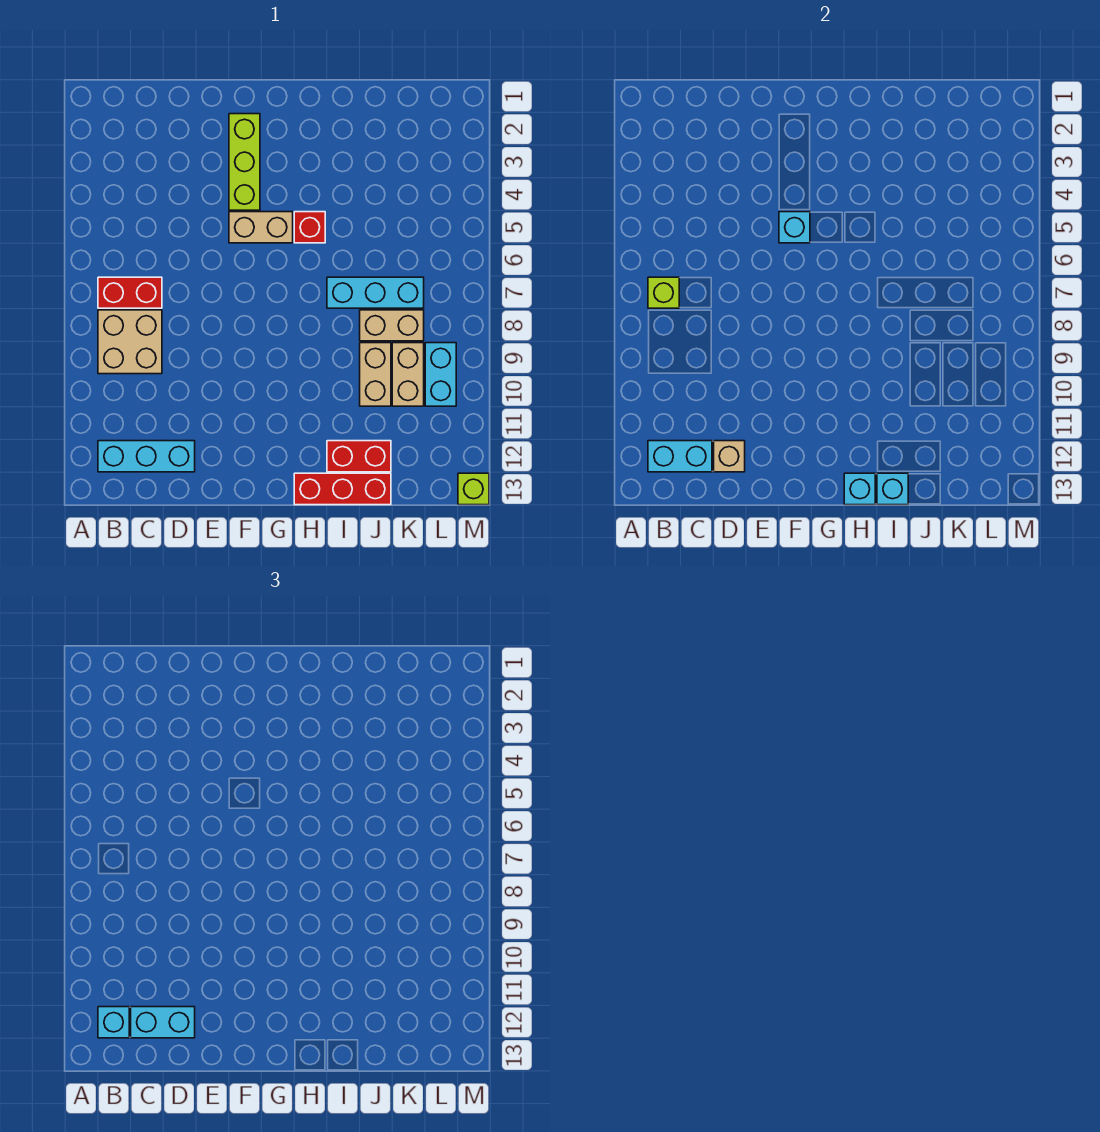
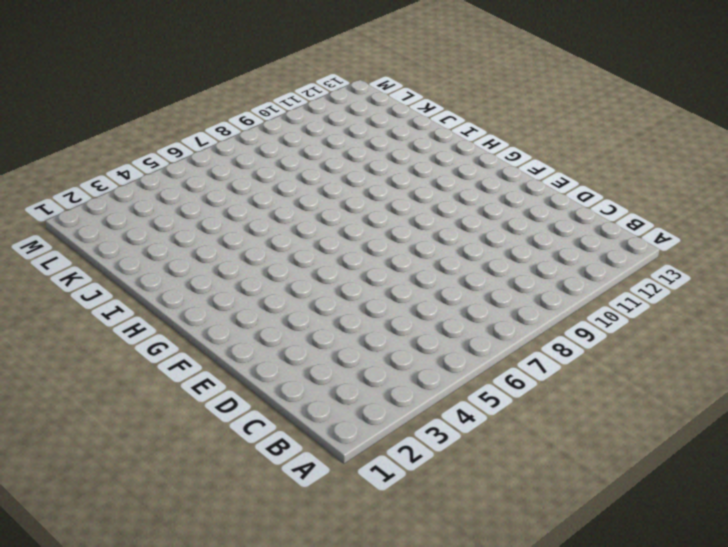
none -> red 1x2 brick [98,277,162,308]
none -> tan 2x2 brick [98,310,162,374]
none -> cyan 1x3 brick [98,441,195,472]

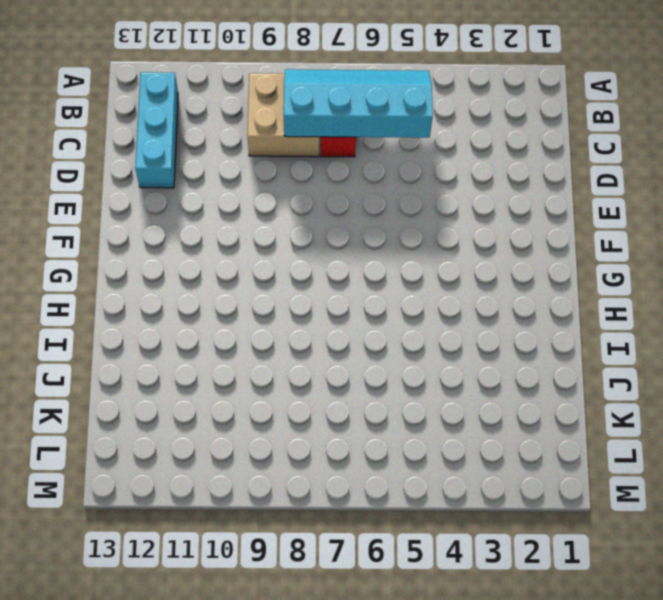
cyan 2x4 slope [284,69,433,138] -> lime 1x1 brick [648,277,679,308]
none -> lime 1x3 brick [229,114,260,210]
none -> tan 1x2 brick [229,212,293,243]
none -> red 1x1 brick [294,212,325,243]

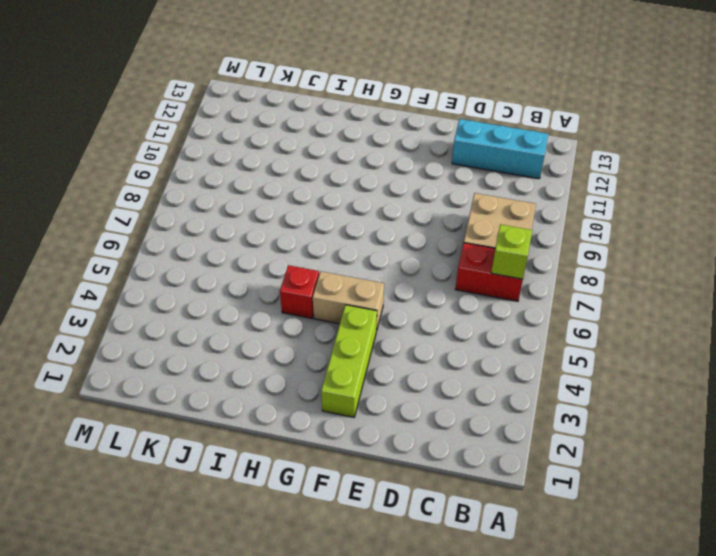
none -> red 1x3 brick [294,473,391,505]
none -> cyan 1x3 brick [327,277,424,308]
none -> red 1x2 brick [327,441,391,472]

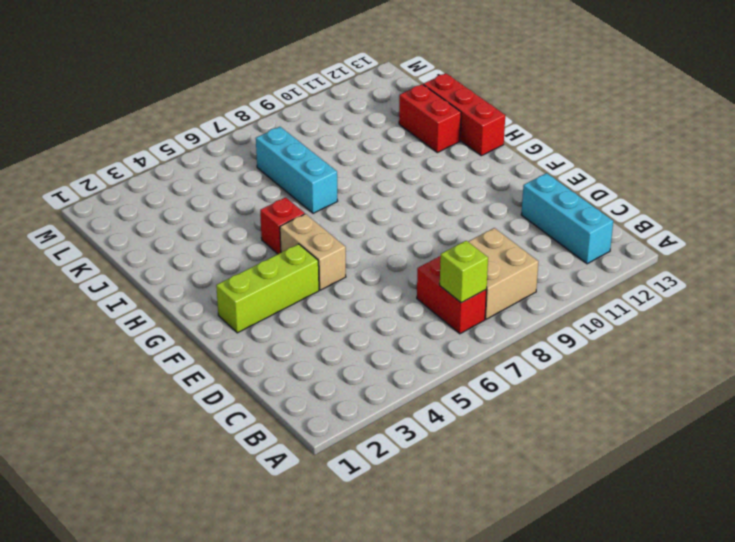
none -> tan 1x2 brick [360,310,424,341]
none -> tan 1x2 brick [360,343,391,406]
none -> tan 1x2 brick [392,343,424,406]

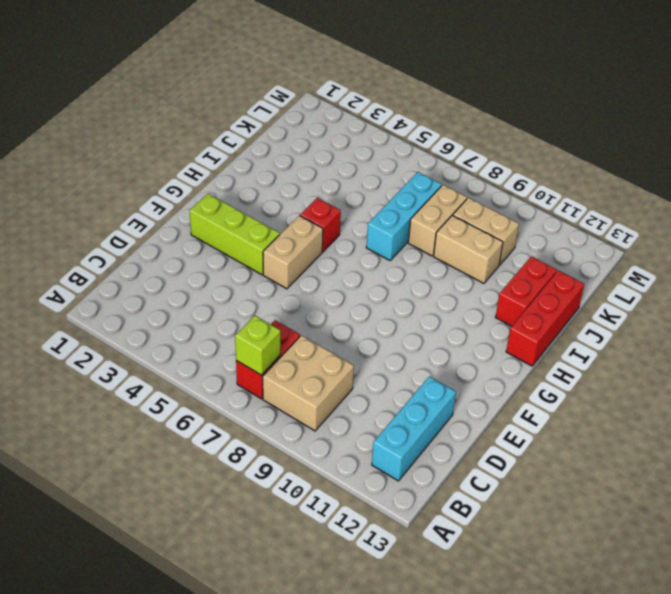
none -> cyan 1x2 brick [425,343,456,406]
none -> lime 1x1 brick [458,473,489,505]
none -> cyan 1x2 brick [648,441,712,472]

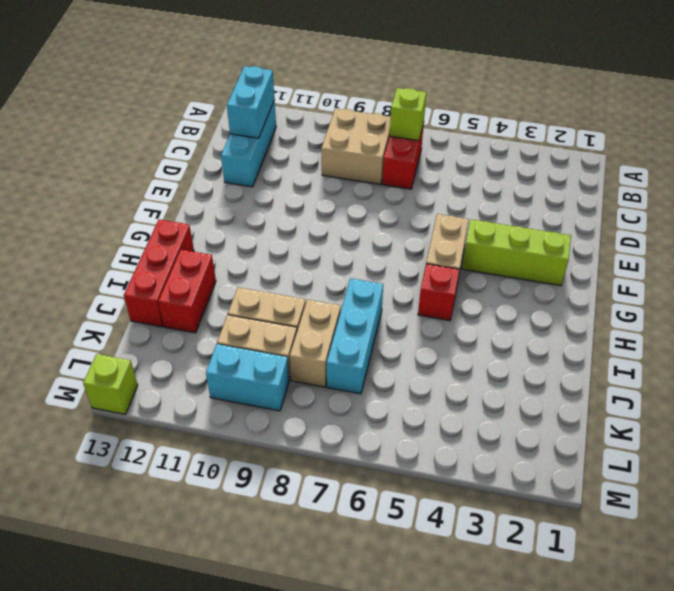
none -> tan 1x1 brick [714,441,745,472]
none -> cyan 1x1 brick [779,212,810,243]
none -> cyan 1x1 brick [844,473,875,505]

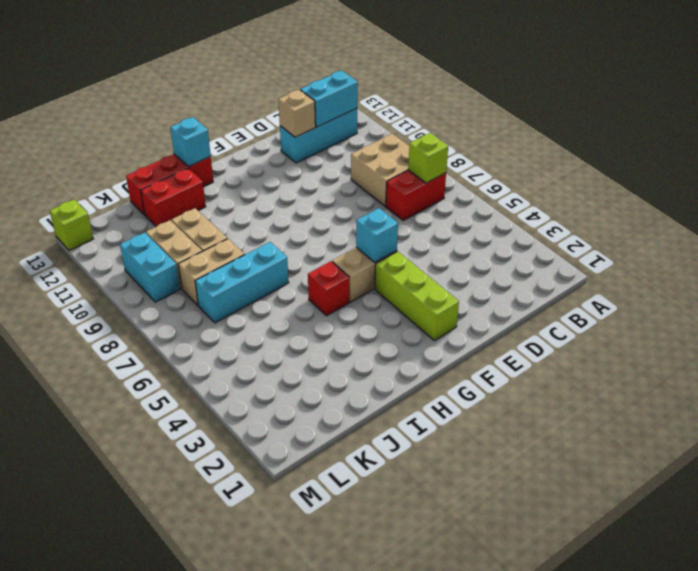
none -> cyan 1x1 brick [877,473,908,505]
none -> cyan 1x1 brick [98,1007,129,1038]
none -> cyan 1x2 brick [131,1007,195,1038]

